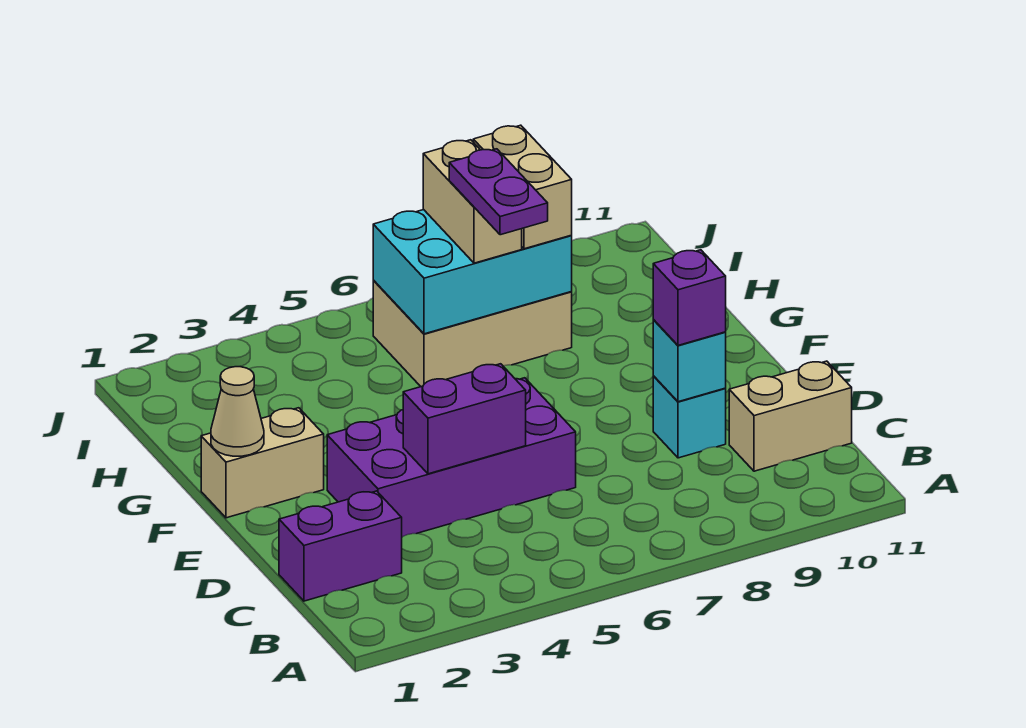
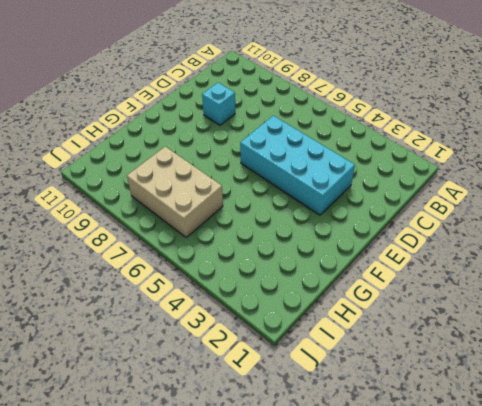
cyan 2x4 brick [240,116,355,215] -> purple 2x4 brick [327,378,576,537]
none -> purple 1x2 brick [279,491,402,601]
none -> tan 1x2 brick [729,361,852,471]
none -> tan 1x2 brick [201,408,324,518]

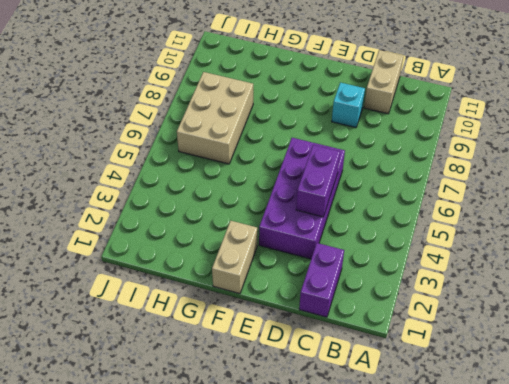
none -> cyan 1x1 brick [653,320,726,402]
none -> tan 1x1 cone [211,367,264,456]
none -> cyan 2x3 brick [373,210,572,334]

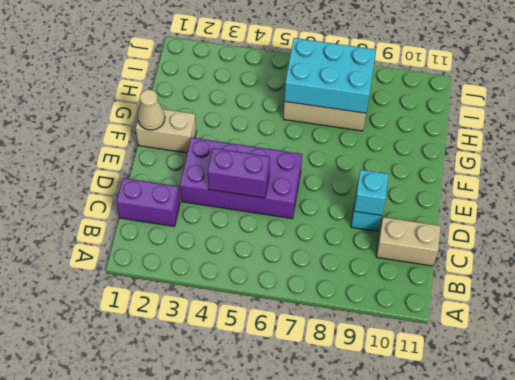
none -> purple 1x1 brick [653,250,726,345]
none -> tan 1x2 brick [423,140,522,263]
none -> tan 1x2 brick [473,125,572,249]

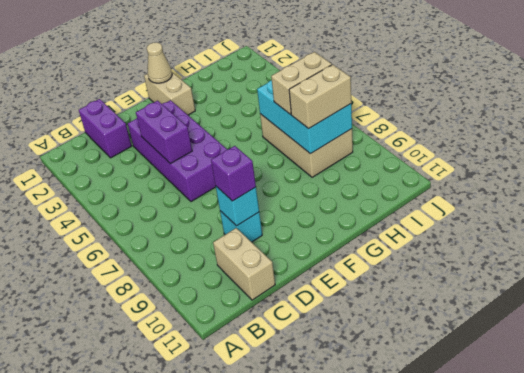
none -> purple 1x2 plate [449,149,548,235]

